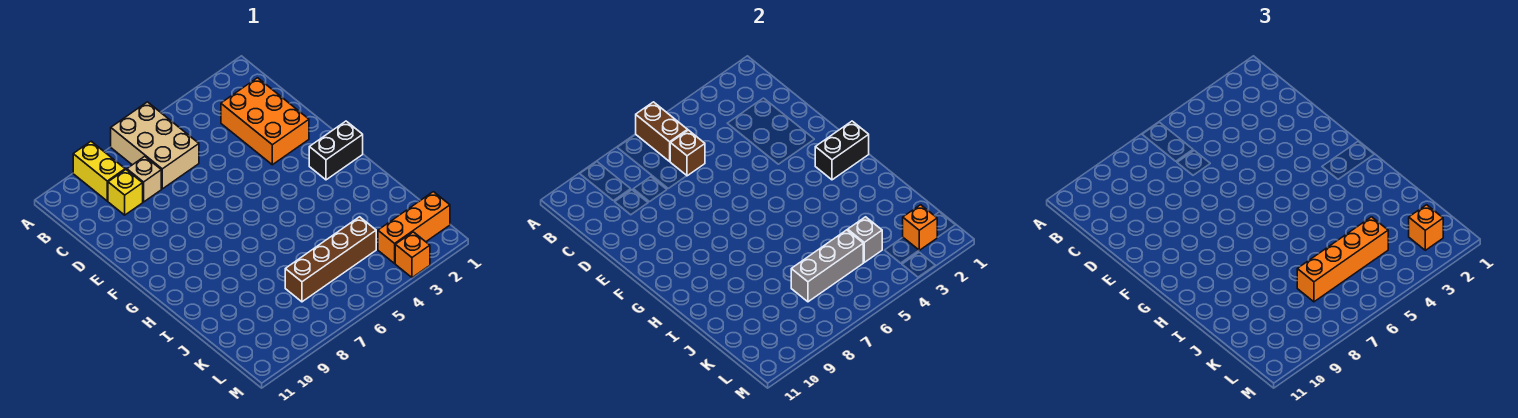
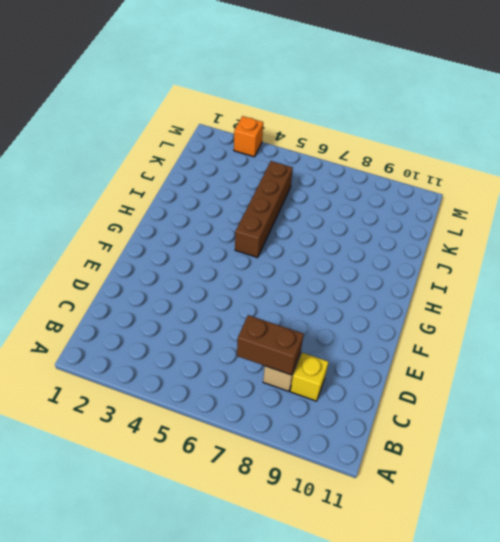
brown 1x2 brick [237,315,304,375] -> brown 1x2 brick turned to [636,102,688,161]
brown 1x4 brick [235,161,293,258] -> brown 1x4 brick turned to [285,217,376,302]
none -> tan 2x3 brick [111,102,199,189]
none -> yellow 1x2 brick [73,141,125,201]
none -> orange 2x3 brick [221,78,309,165]

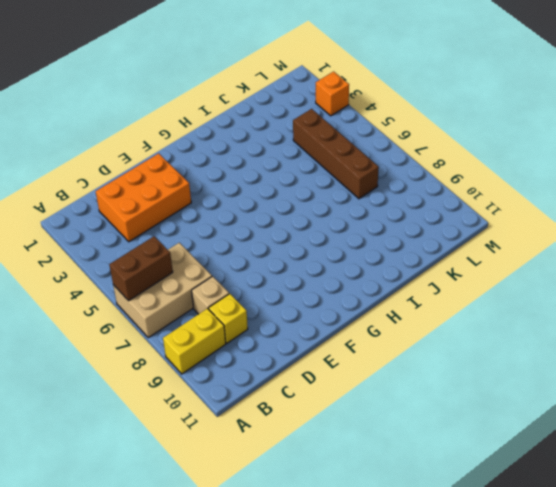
none -> black 1x2 brick [309,121,363,180]
none -> orange 1x3 brick [378,192,450,263]
none -> brown 1x1 brick [670,130,705,176]

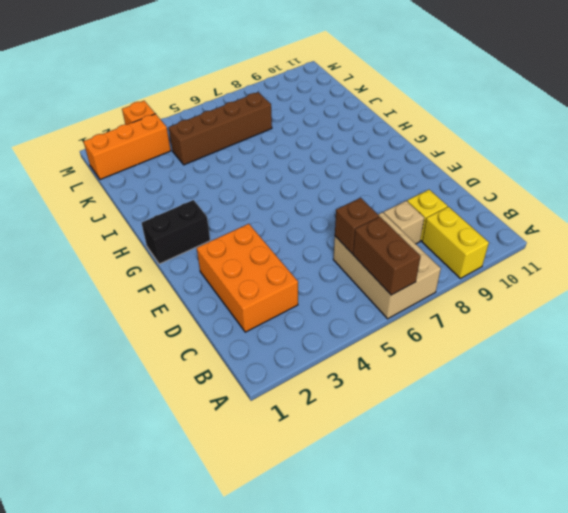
none -> black 1x2 brick [815,121,869,180]
none -> grey 1x1 brick [848,217,882,262]
none -> grey 1x3 brick [791,230,863,302]

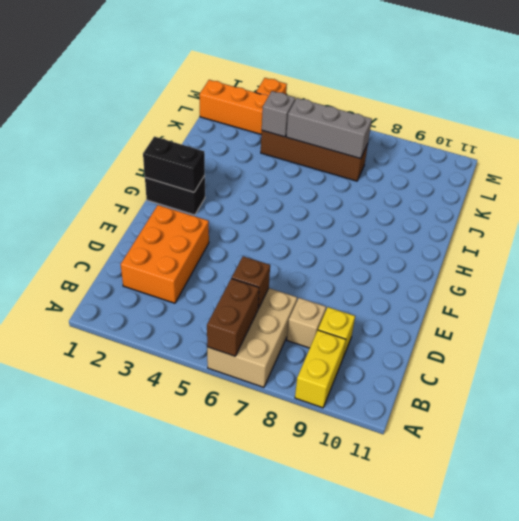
none -> orange 1x1 brick [903,205,937,250]
none -> orange 1x4 brick [1297,217,1388,302]
none -> orange 1x1 brick [1409,205,1443,250]

